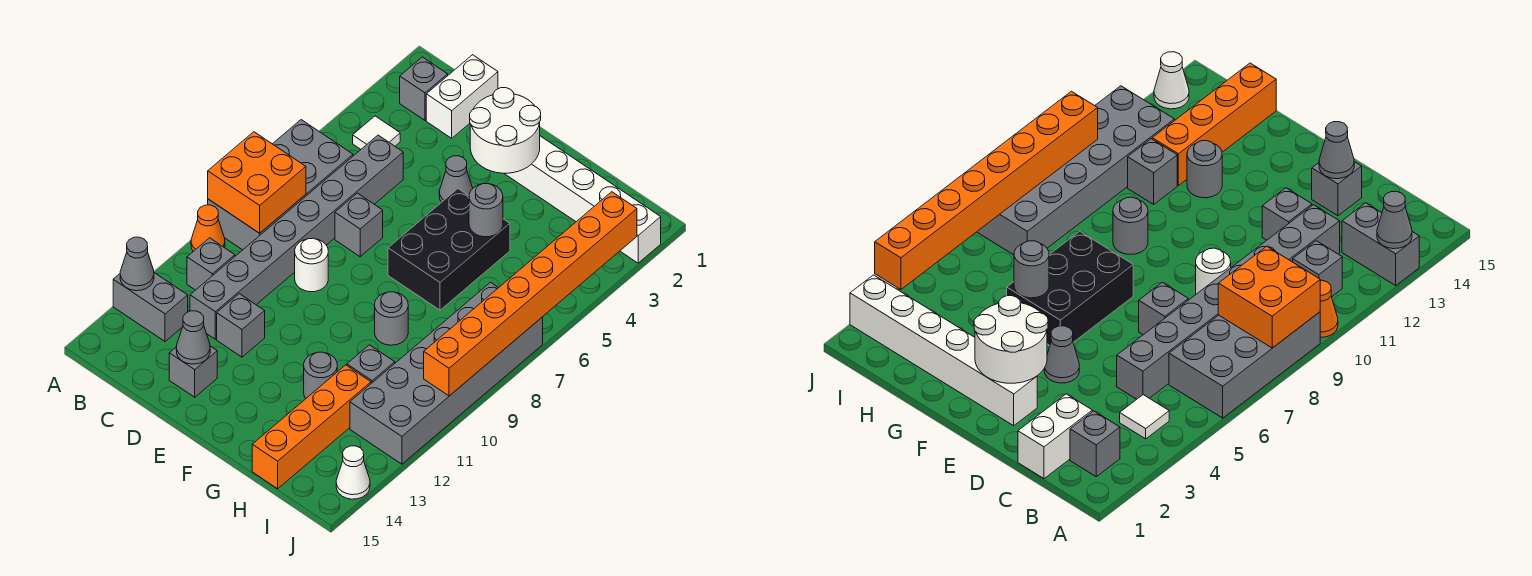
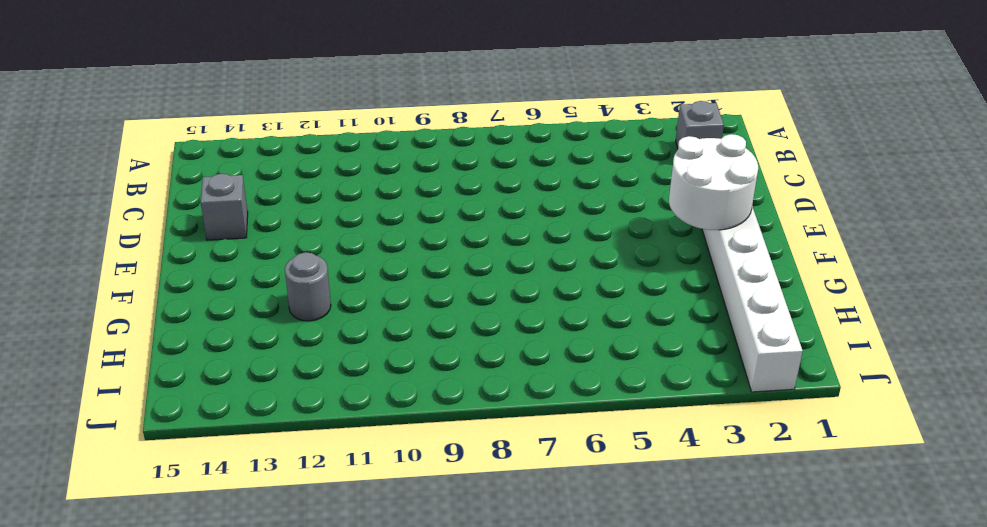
none -> grey 2x4 brick [208,120,353,250]
none -> orange 1x1 cone [191,205,225,251]
none -> grey 1x2 brick [113,273,188,342]

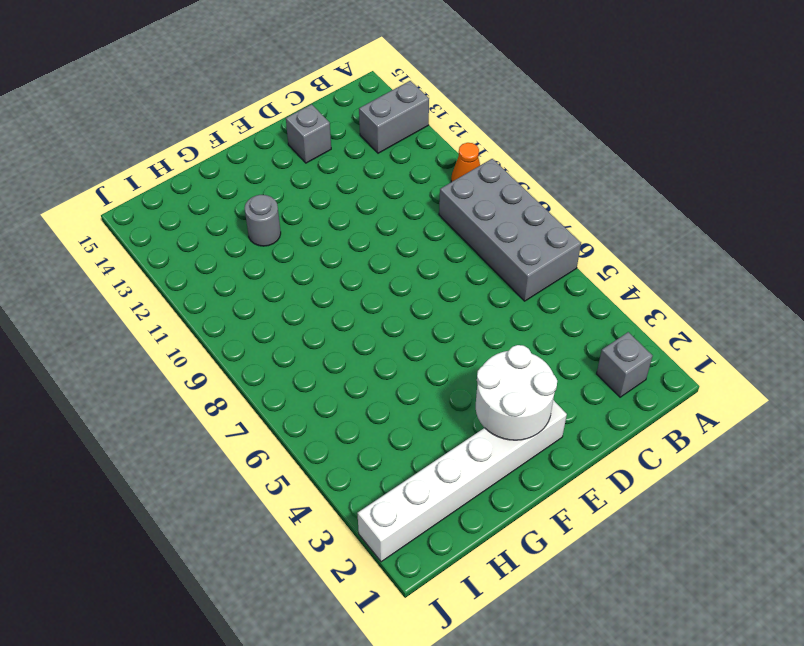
none -> white 1x1 tile [353,116,400,149]
none -> grey 1x1 brick [187,238,235,290]
none -> white 1x2 brick [426,55,498,138]

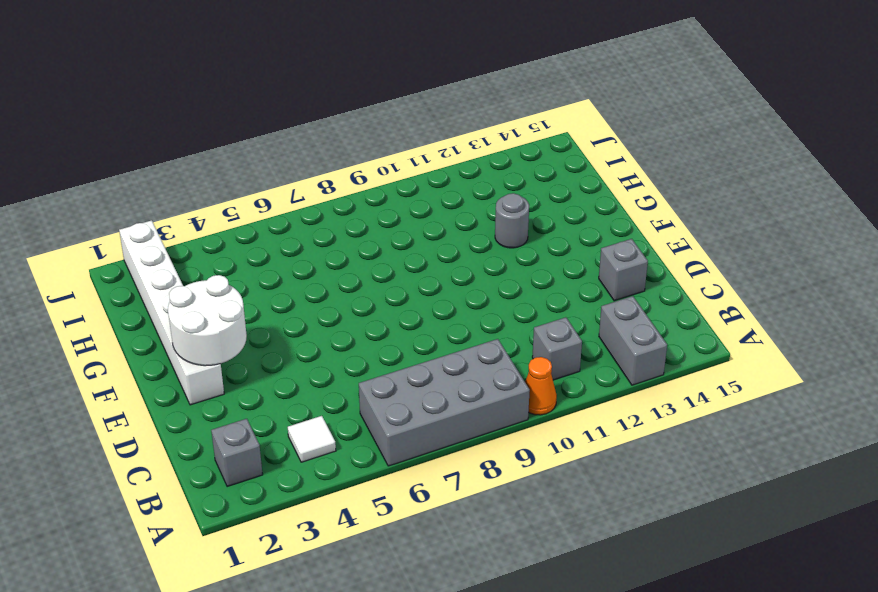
none -> white 1x2 brick [426,55,498,138]
none -> grey 1x8 brick [190,135,403,339]
none -> grey 1x1 brick [335,193,383,257]

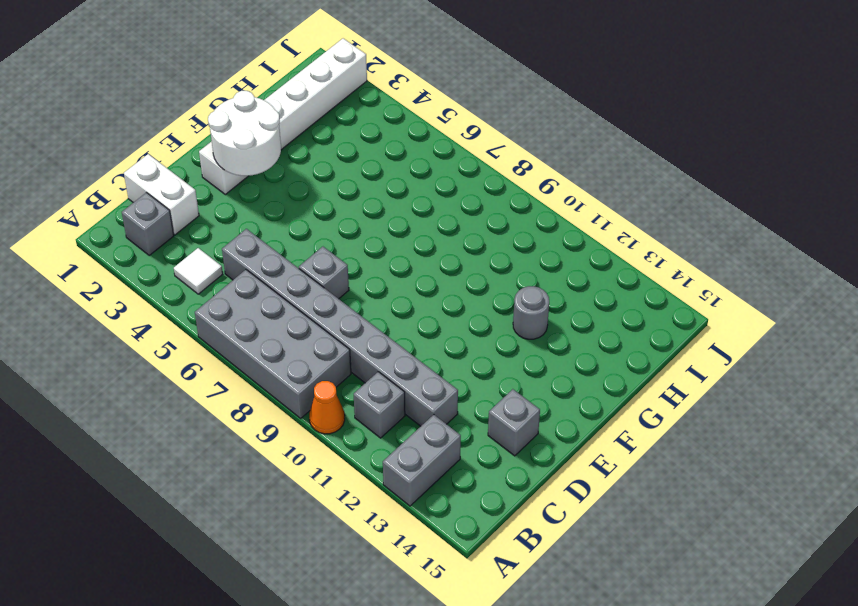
none -> white 1x1 round brick [295,238,328,292]
none -> grey 1x1 brick [217,294,265,357]
none -> grey 1x1 cone [439,156,473,202]

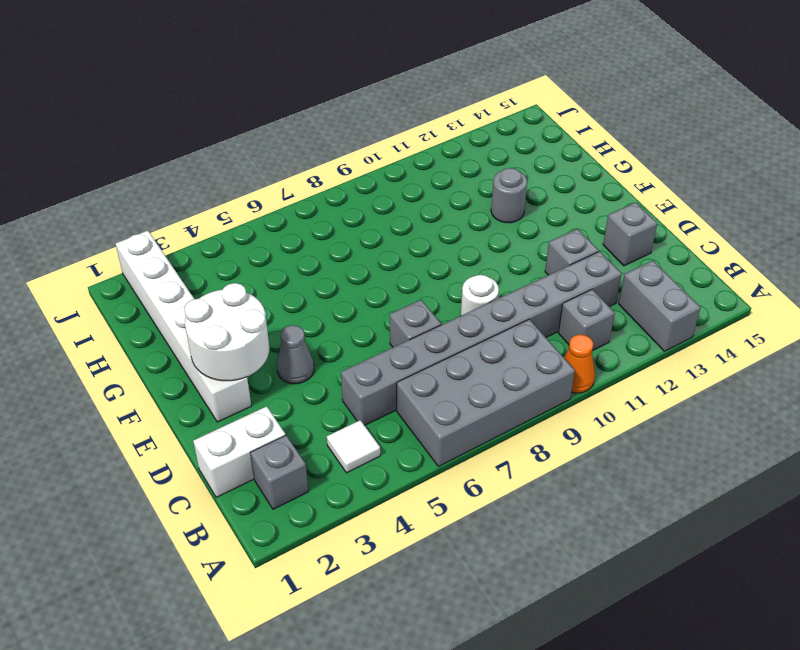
none -> black 2x3 brick [388,189,510,310]
none -> grey 1x1 round brick [375,292,408,345]
none -> grey 1x1 brick [347,345,395,383]

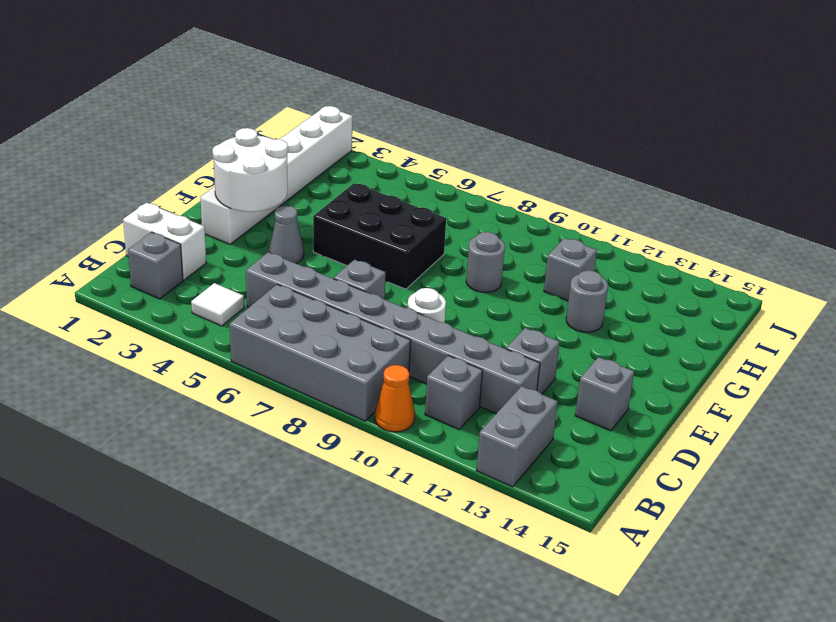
none -> orange 1x4 brick [252,365,371,489]
none -> grey 2x6 brick [350,282,543,464]
none -> white 1x1 cone [336,446,370,499]

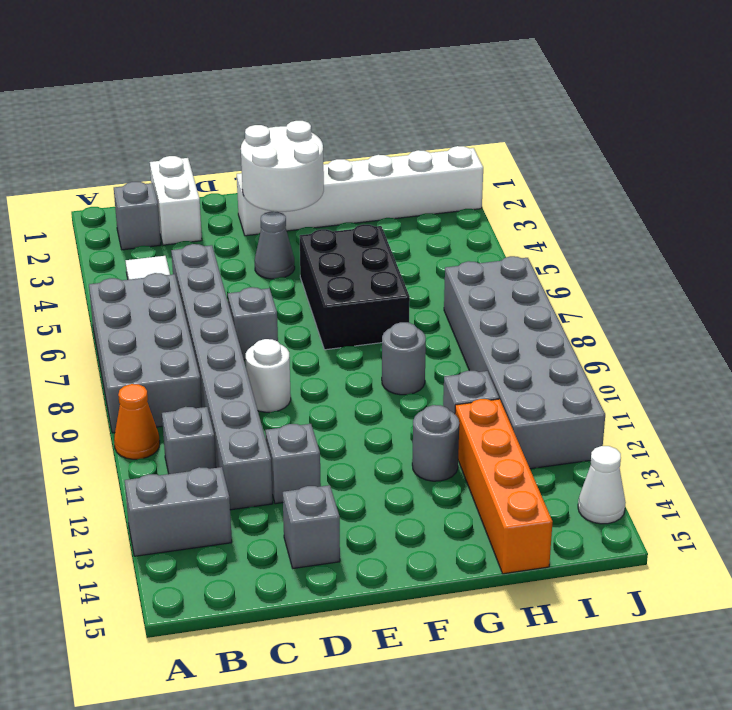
none -> orange 2x2 brick [208,132,306,233]
none -> grey 1x1 cone [120,237,154,291]
none -> grey 1x1 cone [176,311,210,364]

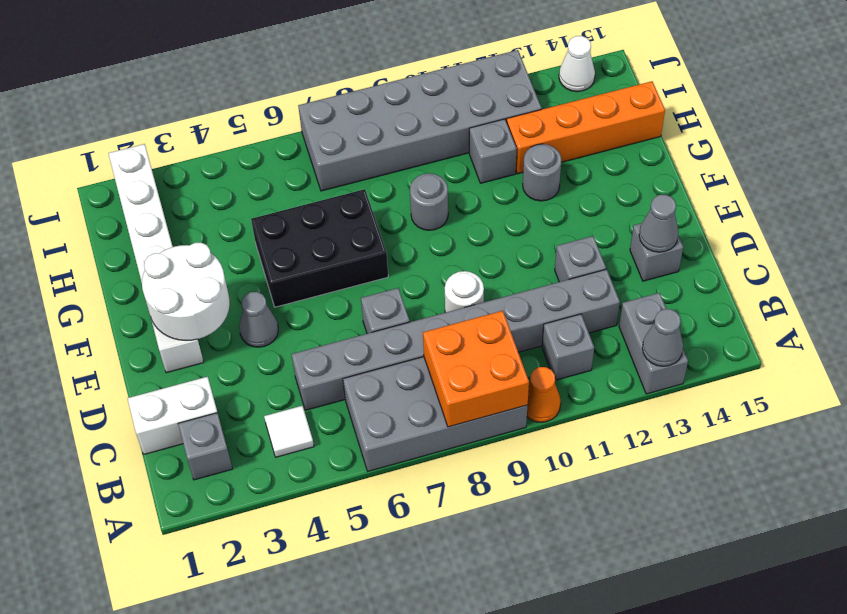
none -> grey 1x1 round brick [469,184,503,237]
none -> orange 1x8 brick [424,192,637,396]

